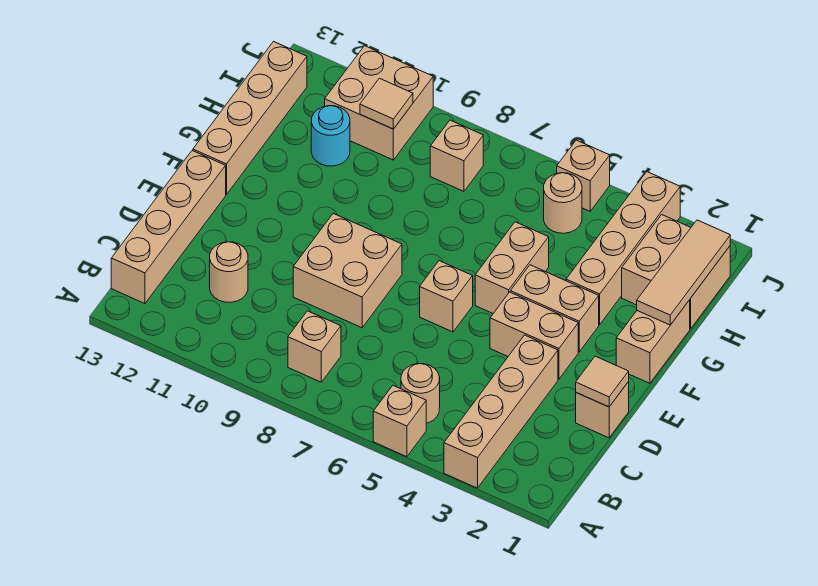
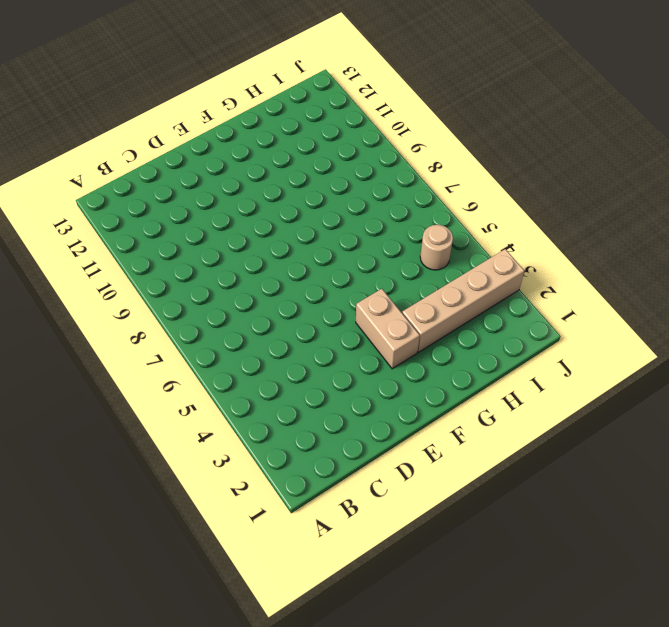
none -> tan 1x4 brick [444,335,558,488]
none -> tan 1x1 brick [373,386,426,457]
none -> tan 1x1 round brick [401,364,440,423]

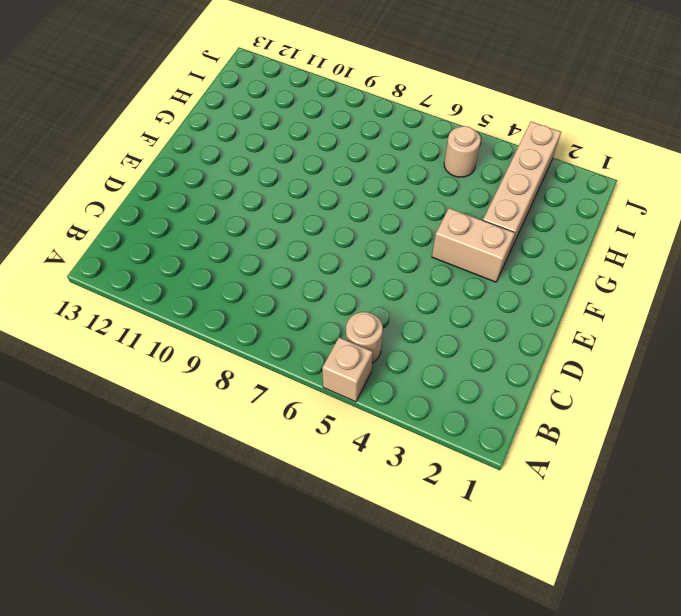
none -> tan 1x4 brick [444,335,558,488]
none -> tan 1x1 brick [288,311,341,382]
none -> tan 1x4 brick [111,151,226,304]

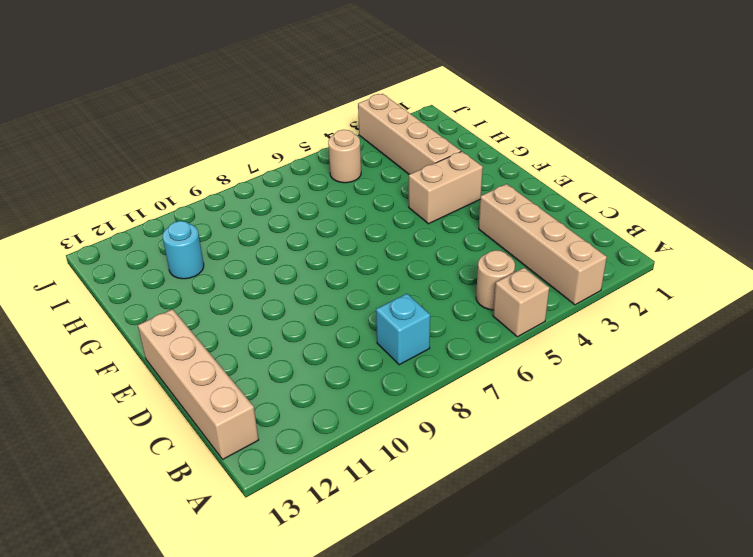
cyan 1x1 brick [376,294,430,365] -> tan 1x1 brick [288,311,341,382]
none -> tan 1x1 round brick [210,242,248,302]
none -> tan 1x1 brick [576,382,629,438]
none -> tan 2x2 brick [293,213,402,328]

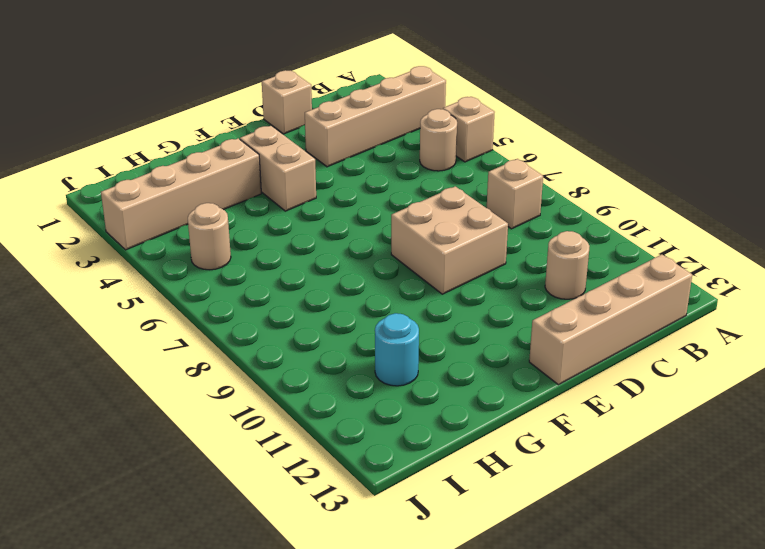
none -> tan 1x2 brick [490,292,578,379]
none -> tan 1x1 brick [420,261,473,332]
none -> tan 1x2 brick [616,300,690,383]

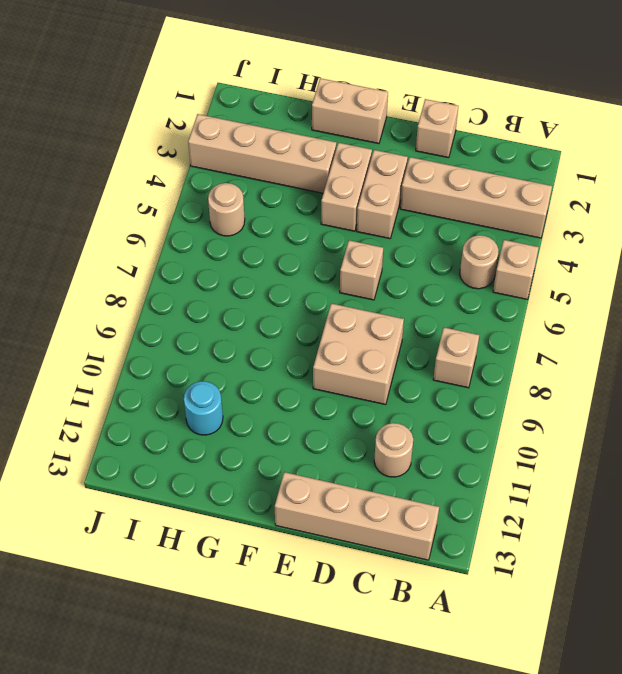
none -> tan 1x2 brick [475,222,549,313]
none -> tan 1x4 brick [193,42,307,195]
none -> tan 2x2 brick [622,215,730,329]

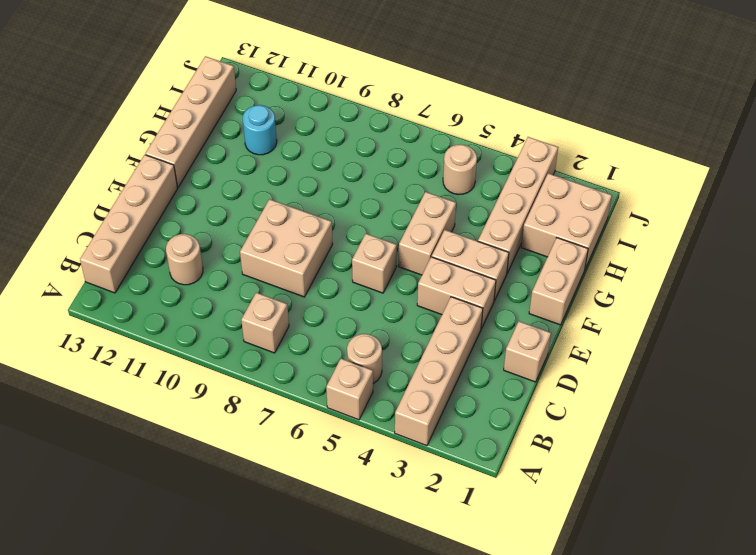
none -> tan 1x1 brick [430,120,483,191]
none -> tan 2x2 brick [325,46,433,160]
none -> tan 1x1 brick [557,140,610,211]

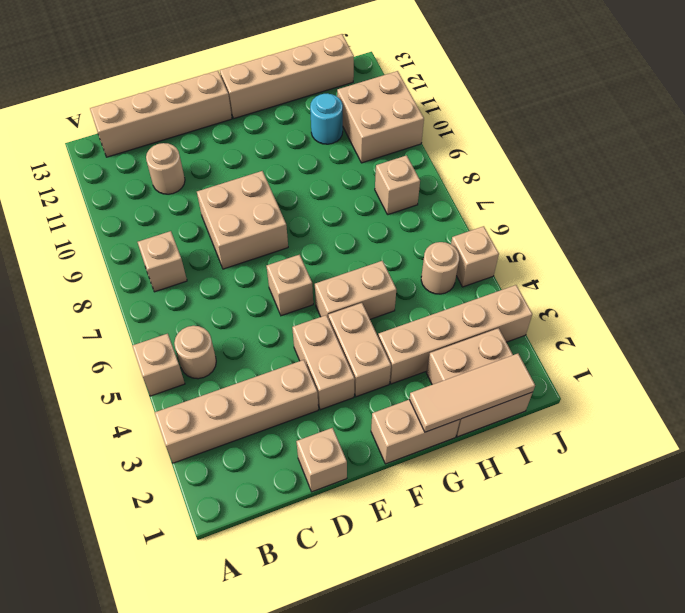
none -> tan 1x1 tile [576,356,629,407]
none -> tan 1x1 tile [360,78,413,129]

